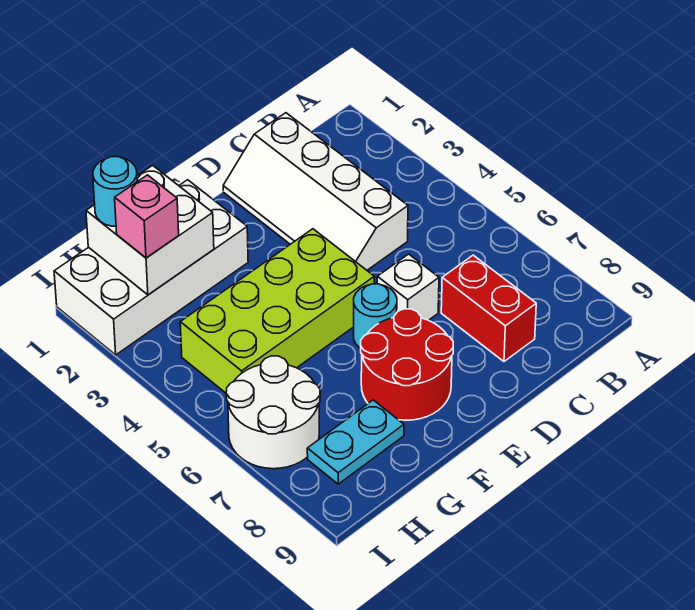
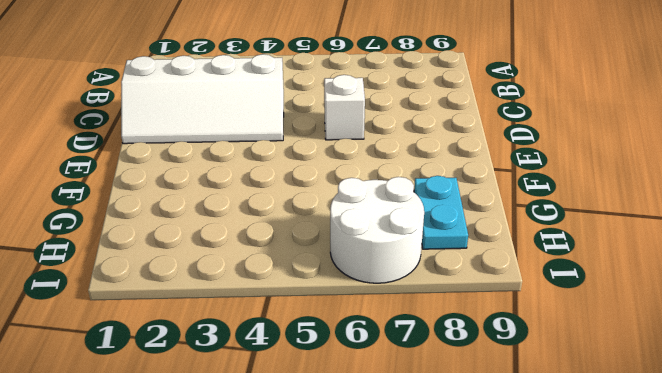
none -> red 1x2 brick [441,255,536,361]
none -> lime 2x4 brick [180,229,374,393]
none -> cyan 1x1 round brick [354,284,397,348]

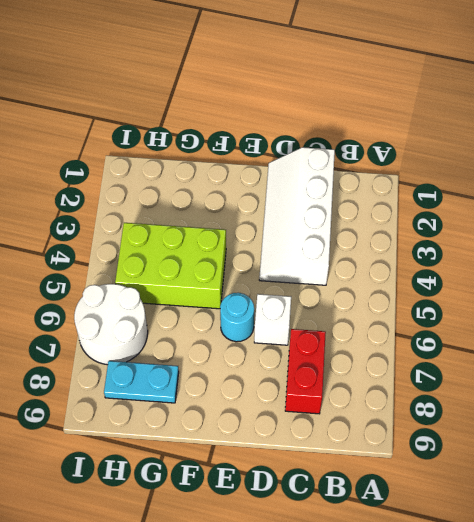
lime 2x3 brick [115,223,226,309] -> lime 2x4 brick [180,229,374,393]
none -> red 2x2 round brick [361,309,453,420]
none -> white 2x4 brick [54,180,248,355]
none -> white 2x2 brick [86,165,214,295]

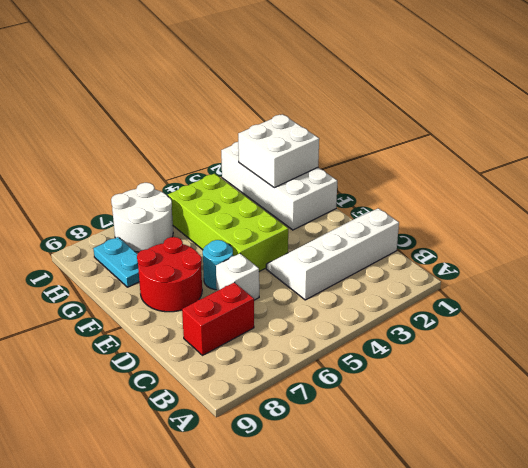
none -> cyan 1x1 round brick [93,157,137,226]
none -> pink 1x1 brick [115,175,179,258]

